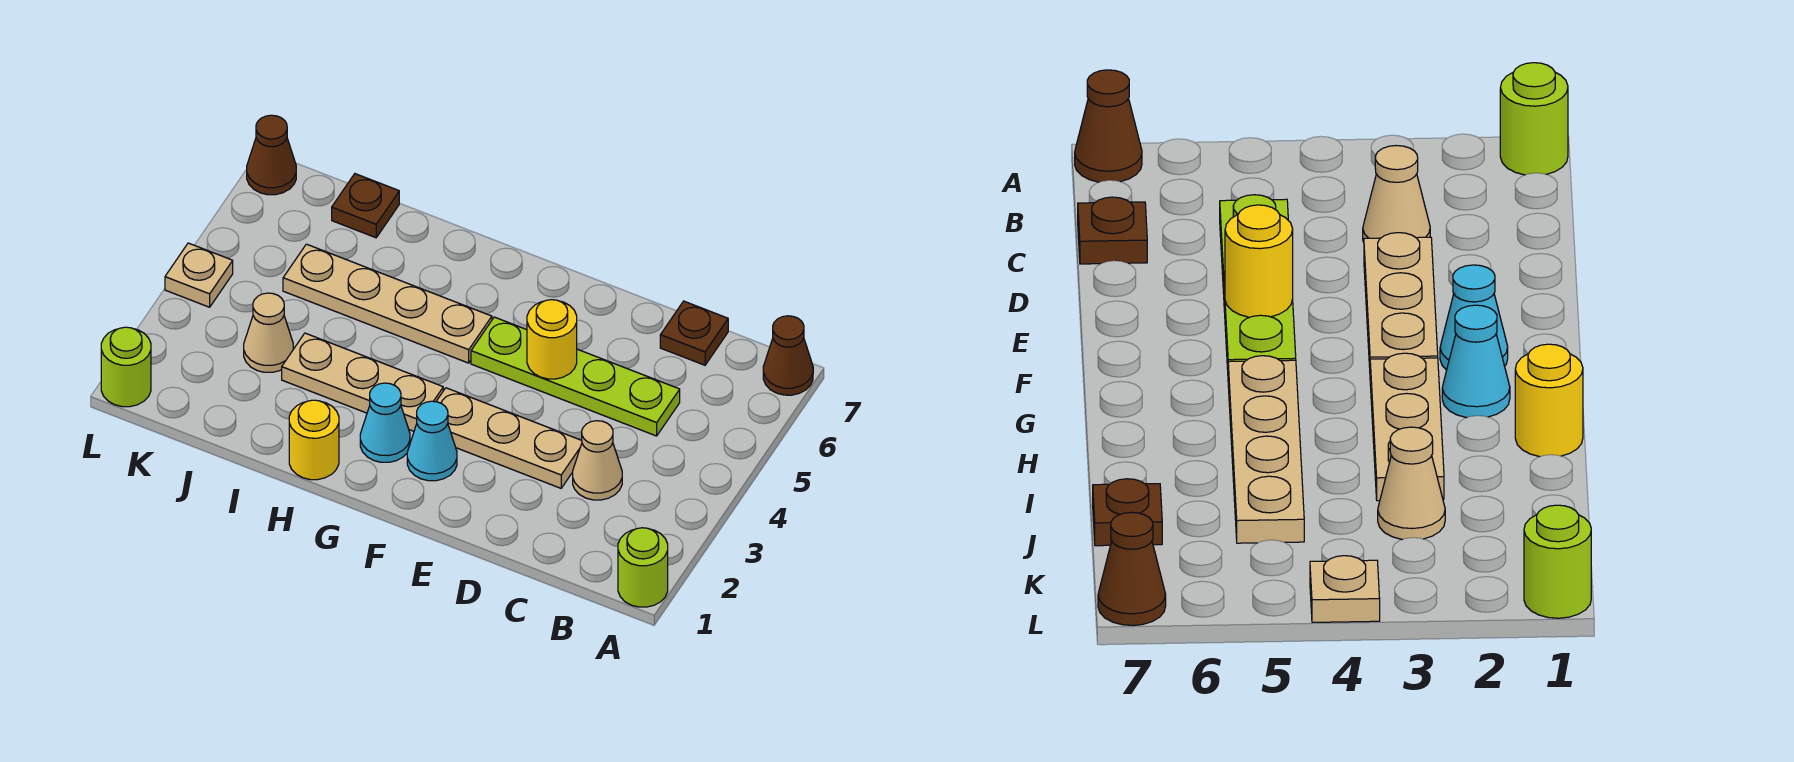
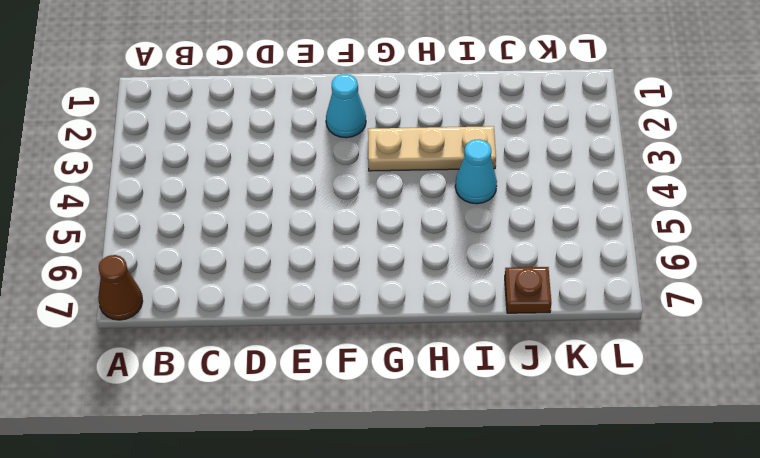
cyan 1x1 cone [455,139,497,204] -> cyan 1x1 cone moved to [360,383,410,462]
none -> lime 1x1 round brick [618,528,668,607]
none -> tan 1x1 cone [573,421,622,500]
none -> lime 1x4 plate [471,317,680,436]

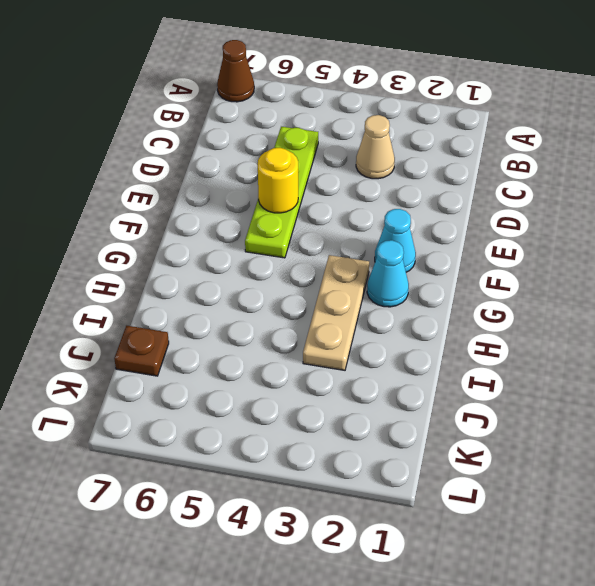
none -> lime 1x1 round brick [618,528,668,607]
none -> brown 1x1 plate [660,301,728,365]
none -> tan 1x3 plate [436,388,582,488]

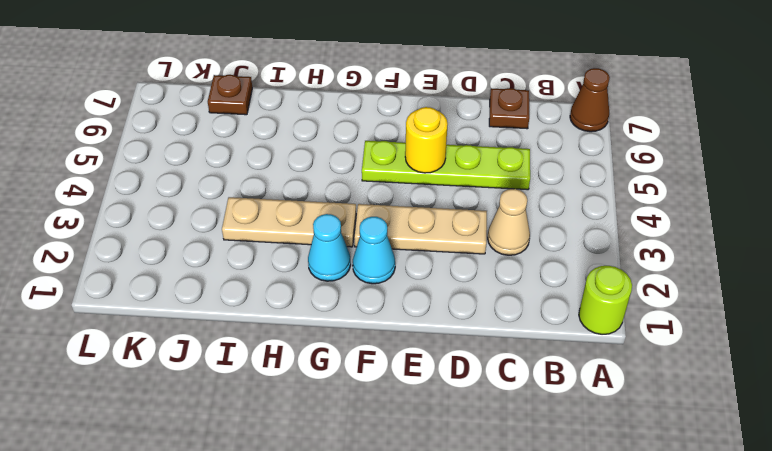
none -> tan 1x4 plate [283,244,492,363]
none -> yellow 1x1 round brick [289,400,339,480]
none -> tan 1x1 cone [244,293,293,372]

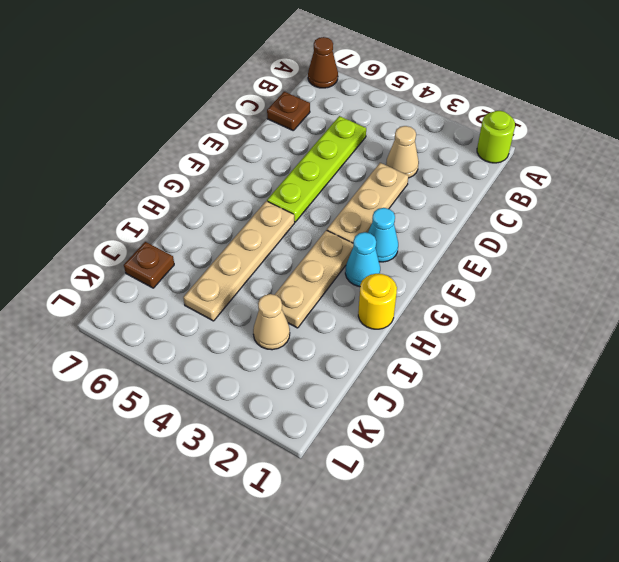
none -> lime 1x1 round brick [101,327,151,407]
none -> tan 1x1 plate [165,243,233,307]
none -> brown 1x1 cone [247,115,296,195]

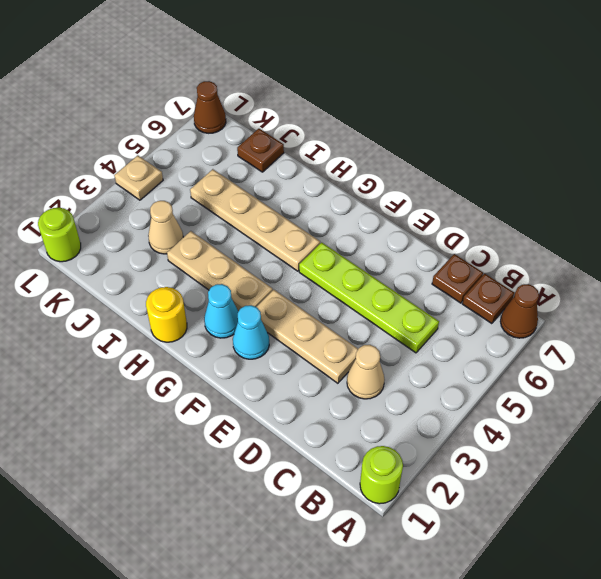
brown 1x1 plate [462,274,514,324] -> none
none -> yellow 1x1 round brick [527,300,577,379]

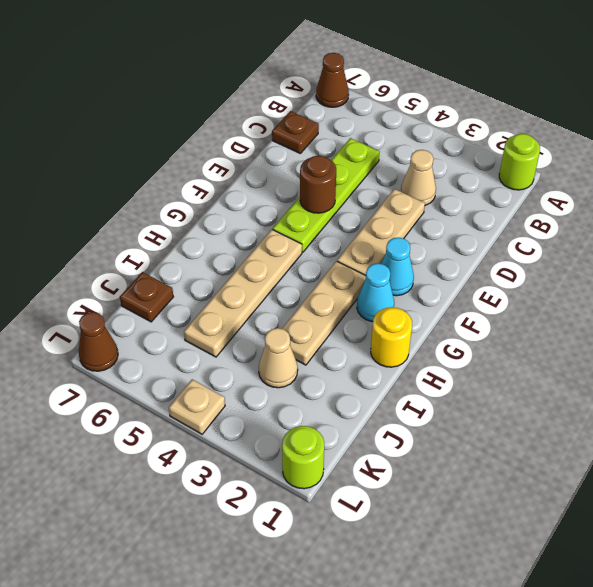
brown 1x1 round brick [300,156,336,213] -> yellow 1x1 round brick [527,300,577,379]

